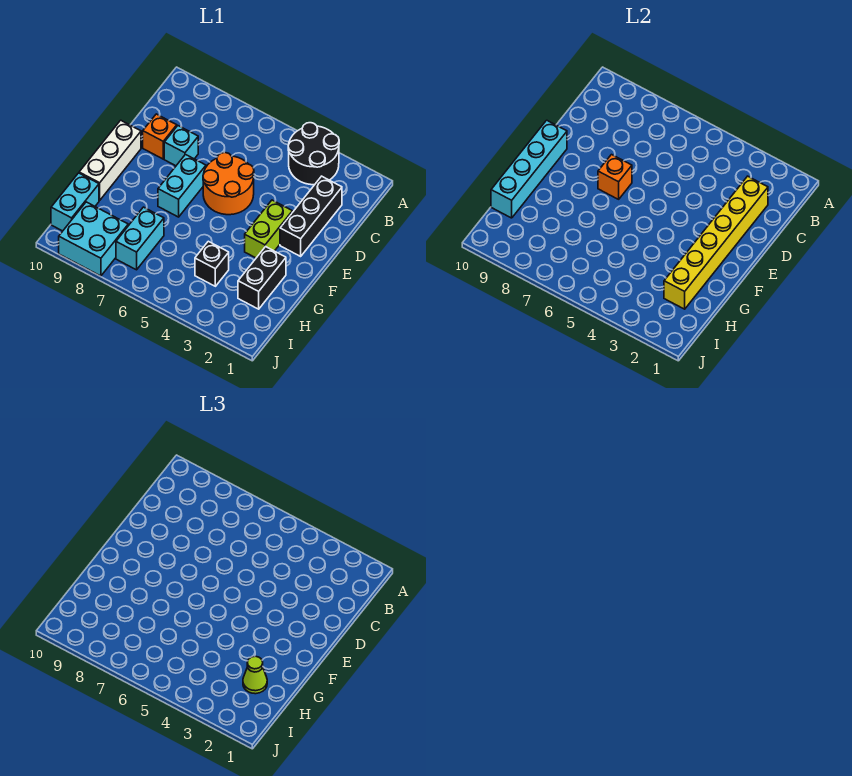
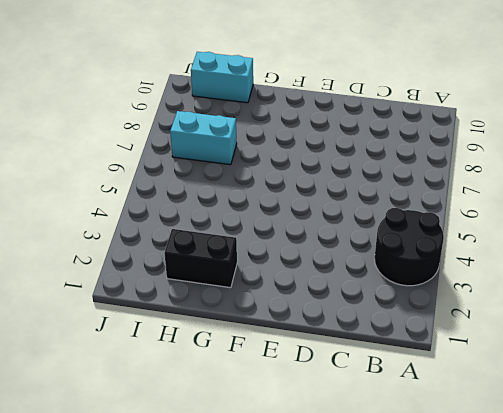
none -> black 1x3 brick [280,176,342,256]
none -> orange 2x2 round brick [203,152,254,215]
none -> cyan 1x1 brick [164,126,198,166]

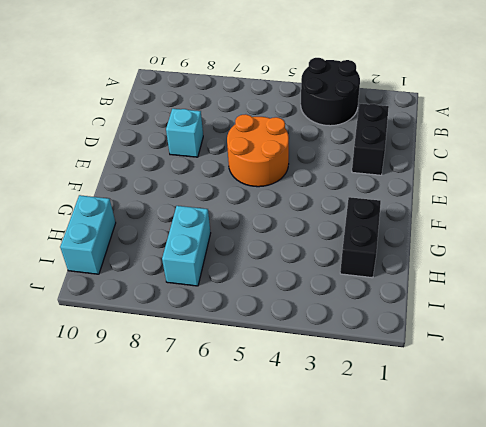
black 1x2 brick [352,104,389,175] -> black 1x3 brick [280,176,342,256]
none -> orange 1x1 brick [143,114,177,159]
none -> lime 1x2 brick [245,200,292,258]
none -> cyan 1x2 brick [158,155,206,217]

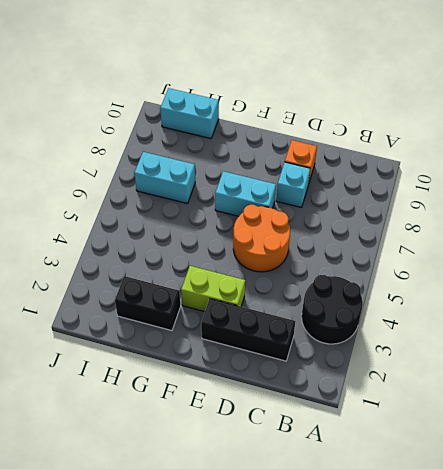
none -> white 1x3 brick [79,120,141,200]
none -> black 1x1 brick [195,241,229,286]
none -> cyan 2x2 brick [59,202,128,276]

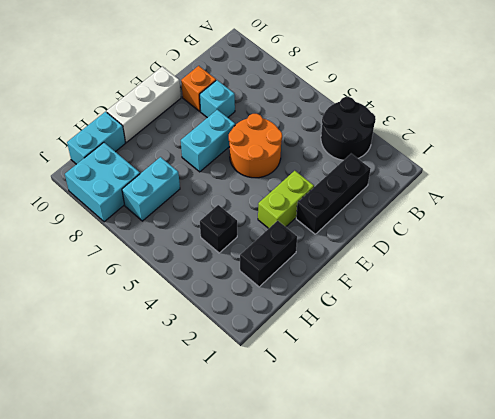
none -> yellow 1x6 brick [664,176,768,309]
none -> orange 1x1 brick [598,155,632,199]
none -> cyan 1x4 brick [491,120,567,218]

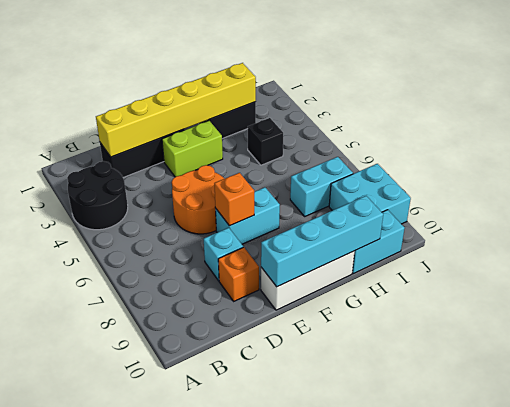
none -> lime 1x1 cone [243,656,267,694]

